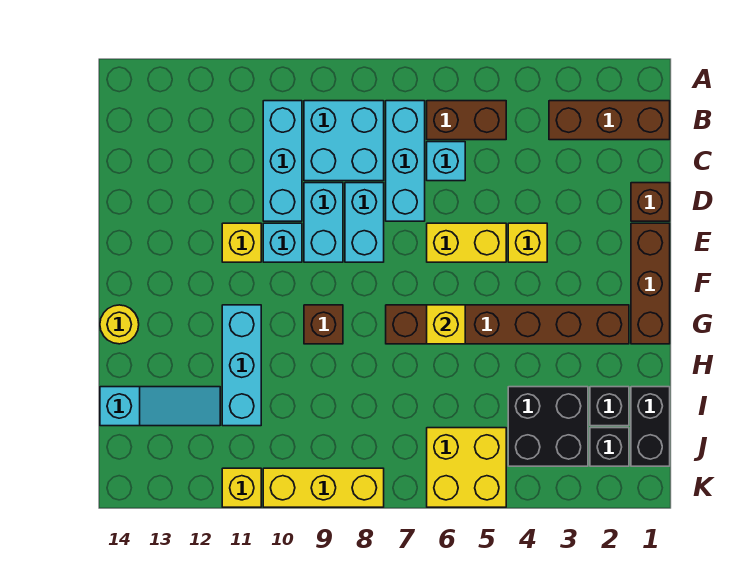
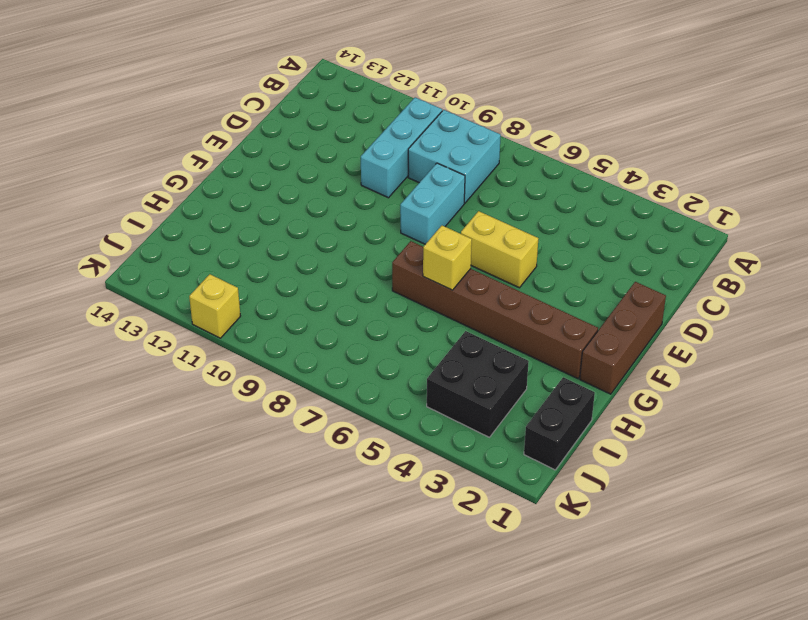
none -> brown 1x3 brick [549,101,670,140]
none -> brown 1x2 brick [427,101,506,140]
none -> cyan 1x3 brick [386,101,425,221]

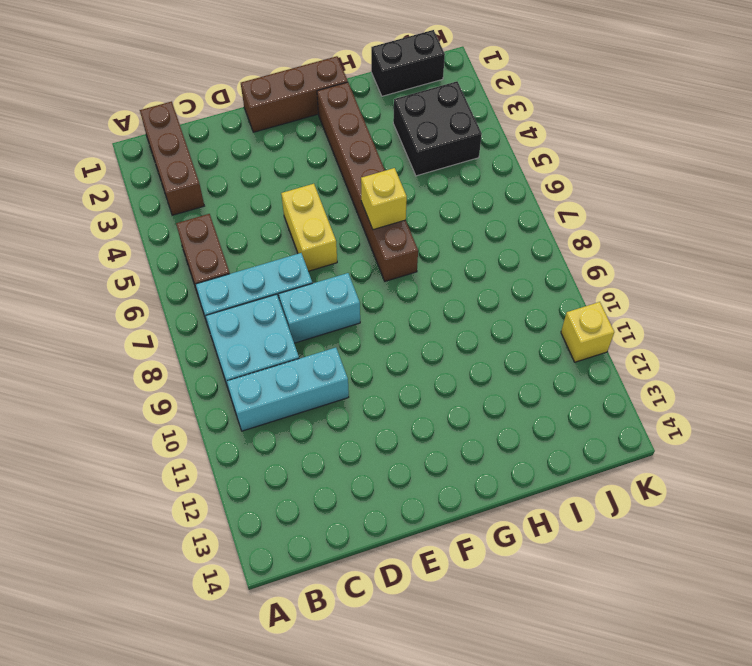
none -> cyan 1x1 brick [427,142,465,181]
none -> brown 1x1 brick [631,183,670,221]
none -> cyan 1x2 brick [304,183,343,262]

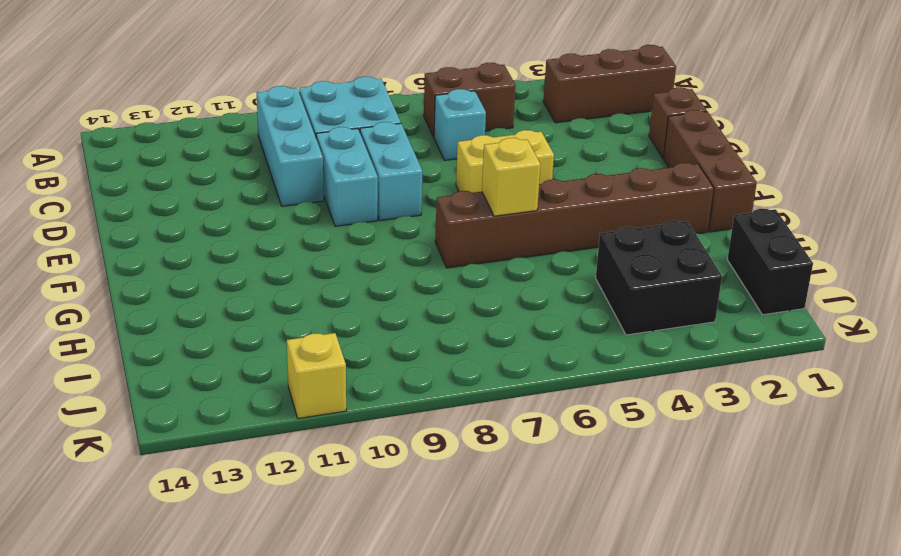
none -> cyan 1x3 brick [386,101,425,221]
none -> yellow 1x1 brick [508,223,547,262]
none -> cyan 1x1 brick [263,223,302,262]

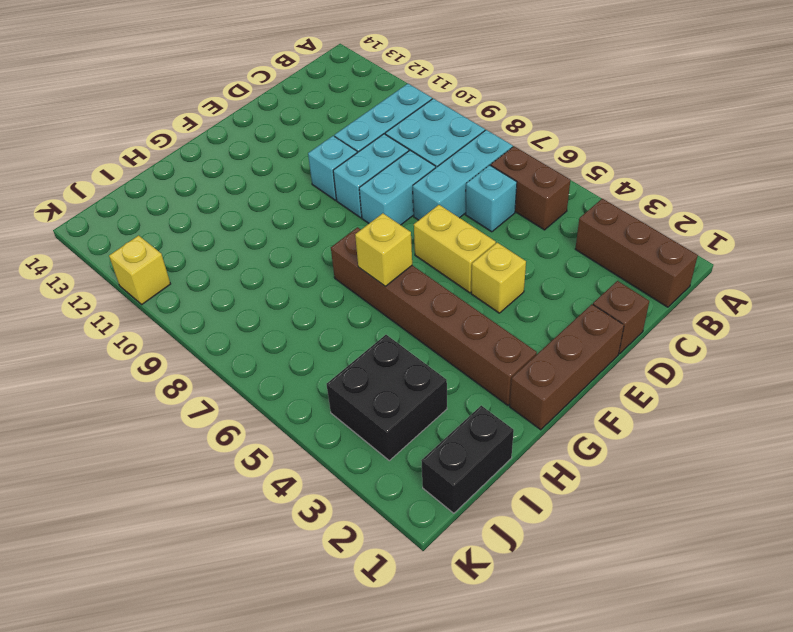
none -> yellow 1x1 brick [222,223,261,262]
none -> brown 1x1 brick [304,305,343,344]
none -> cyan 1x3 brick [222,305,261,426]

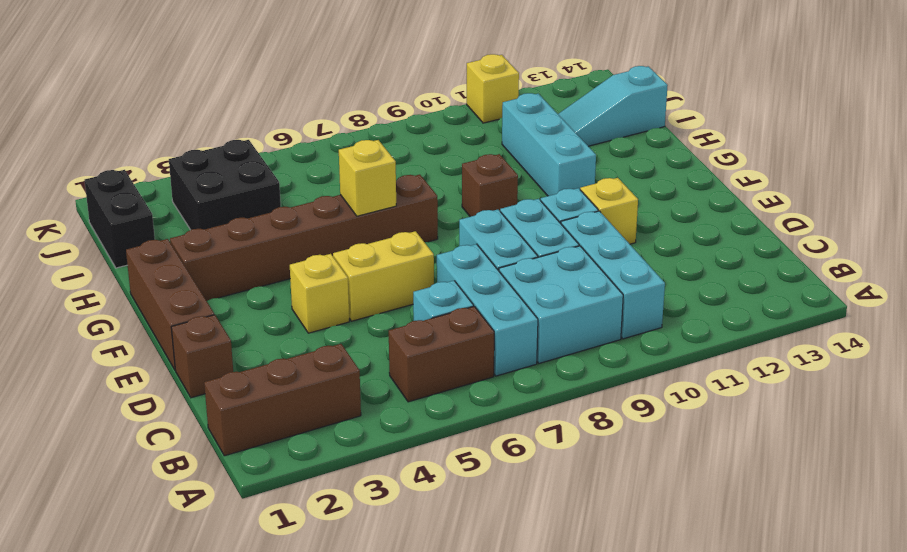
none -> yellow 1x1 round brick [100,305,139,344]
none -> black 1x1 brick [590,387,629,426]
none -> black 1x1 brick [590,428,629,466]

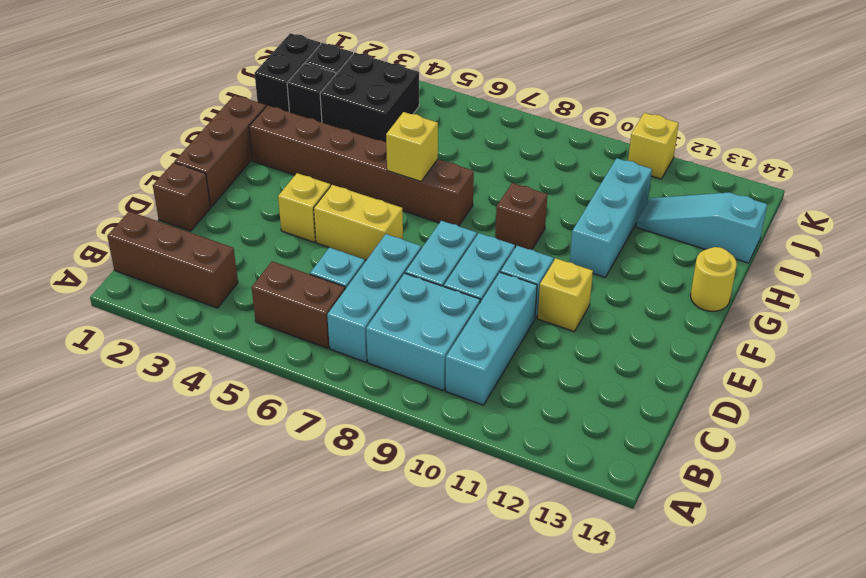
none -> yellow 2x2 brick [427,428,506,507]
none -> yellow 1x3 brick [263,468,384,507]

